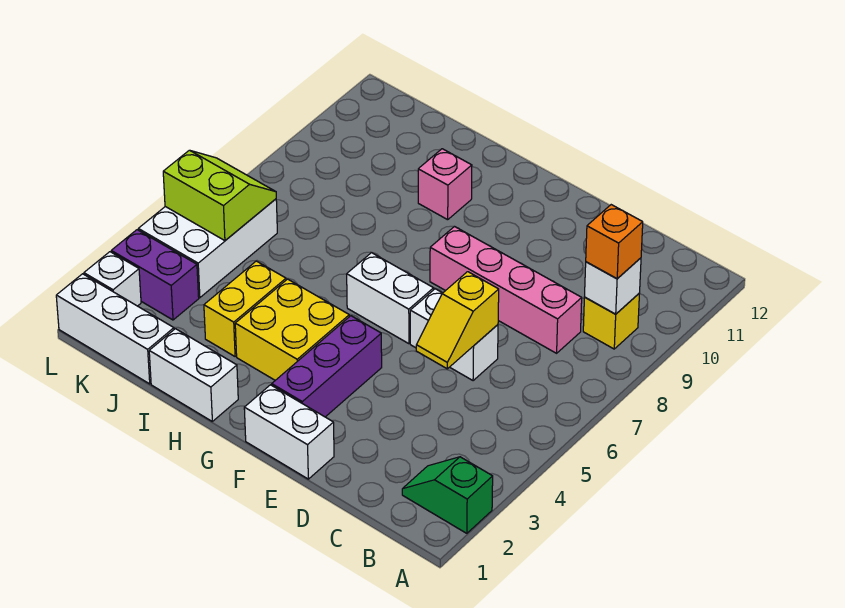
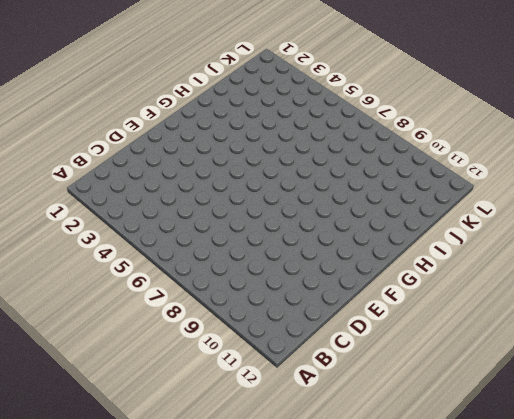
none -> green 1x2 slope [402,457,493,533]
none -> yellow 1x1 brick [583,293,640,349]
none -> pink 1x4 brick [430,227,582,353]

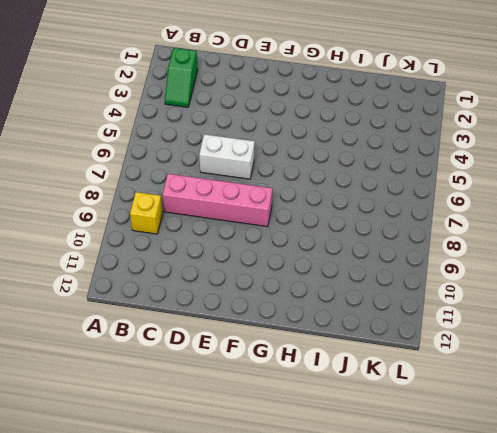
green 1x2 slope [165,48,198,107] -> green 1x2 slope turned to [402,457,493,533]
none -> white 1x2 brick [244,385,334,479]
none -> purple 1x3 brick [272,316,382,417]
none -> white 1x2 brick [347,253,434,344]

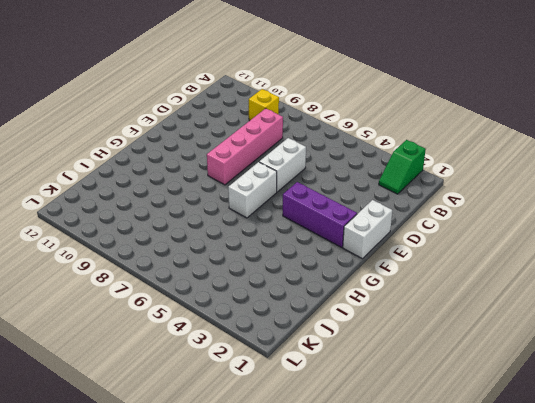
none -> yellow 2x2 brick [235,279,349,380]
none -> white 1x2 brick [149,329,238,421]
none -> pink 1x1 brick [418,149,472,220]

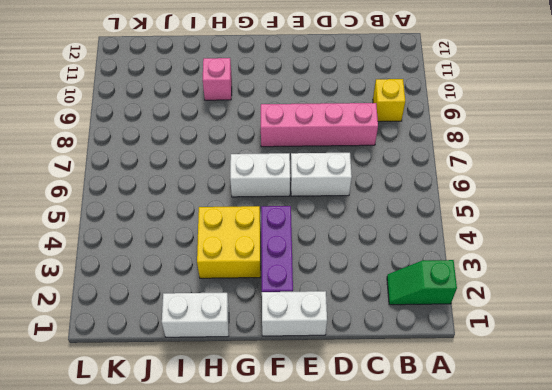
none -> yellow 1x2 brick [204,261,286,357]
none -> white 1x3 brick [56,274,174,384]
none -> purple 1x2 brick [111,230,199,320]

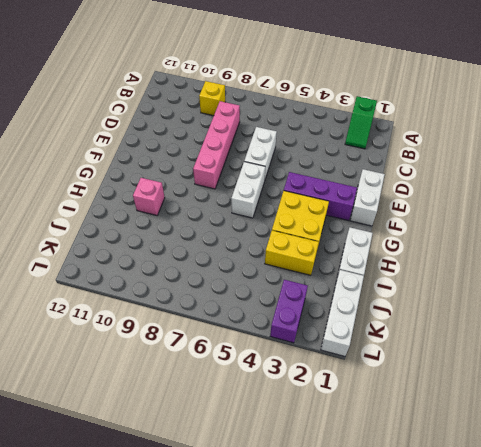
none -> white 2x3 brick [138,199,277,298]
none -> white 1x1 brick [84,252,141,306]
none -> white 1x1 brick [585,258,641,314]

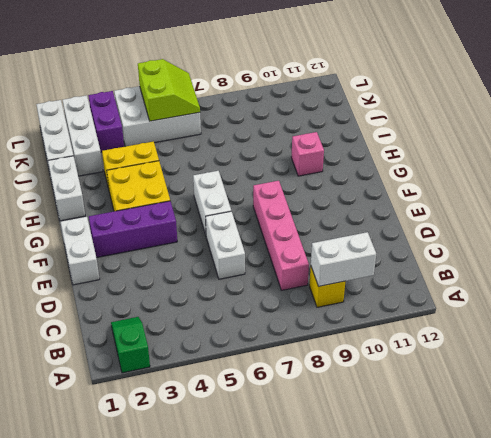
white 1x2 brick [311,232,376,287] -> white 1x1 brick [585,258,641,314]
white 1x3 brick [63,95,103,176] -> white 1x1 brick [84,252,141,306]
none -> yellow 1x2 slope [416,272,499,369]
none -> orange 1x1 brick [586,205,643,279]

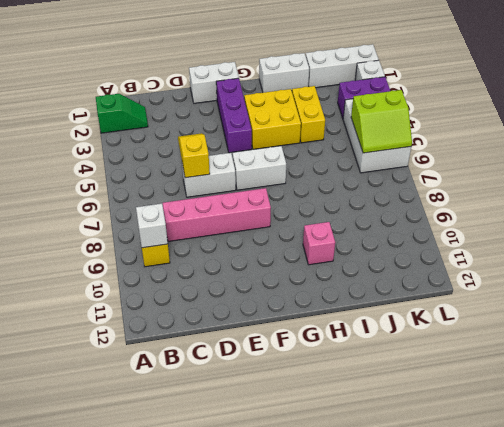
none -> orange 1x1 brick [586,205,643,279]

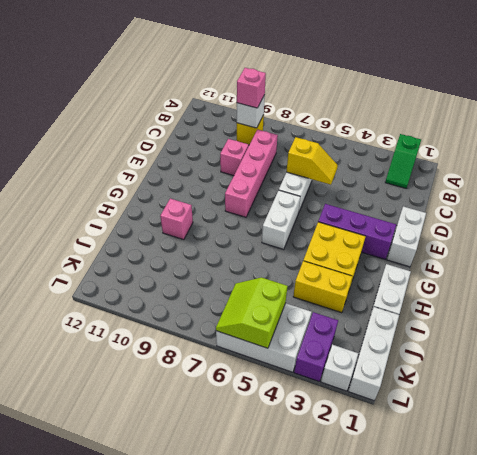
pink 1x1 brick [237,68,266,108] -> orange 1x1 brick [586,205,643,279]
pink 1x1 brick [220,139,249,176] -> none

